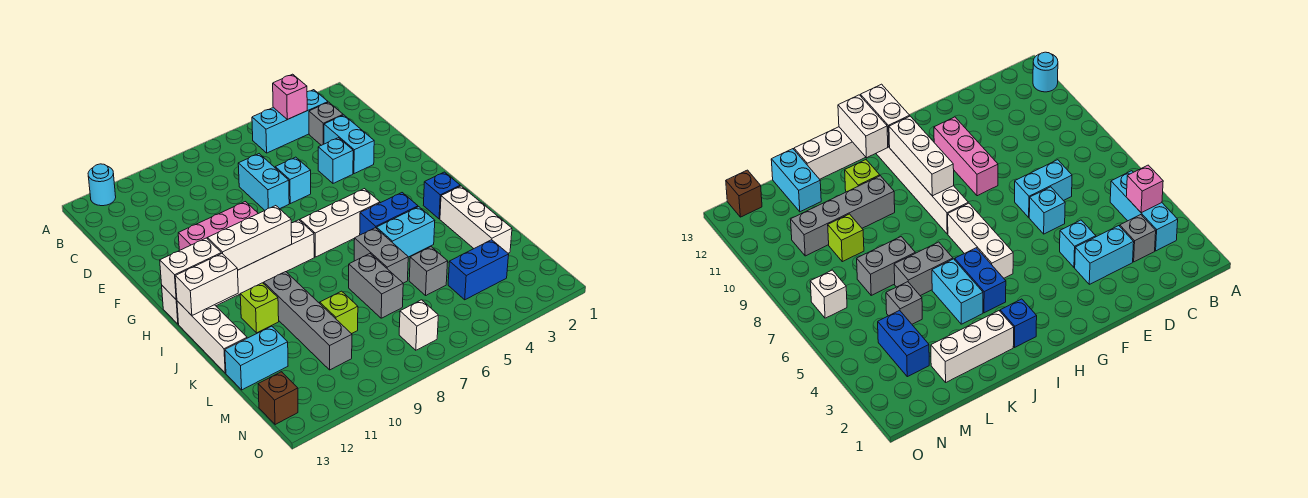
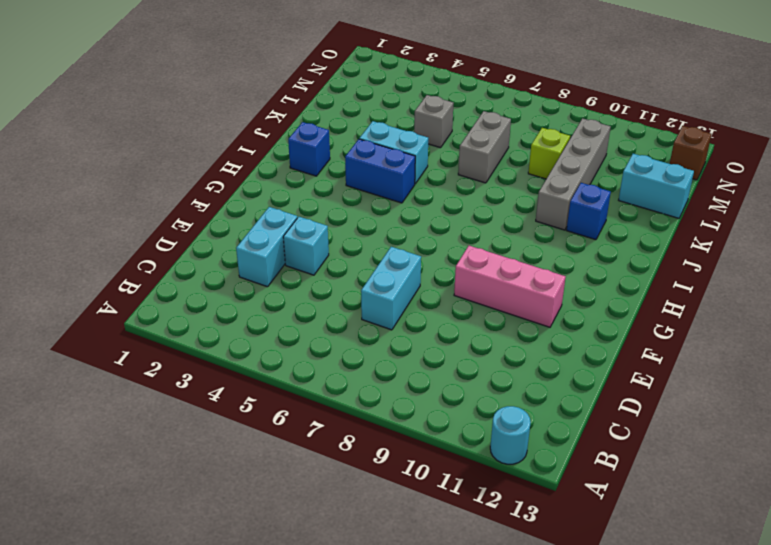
blue 1x1 brick [566,183,611,240] -> lime 1x1 brick [240,283,279,333]
none -> cyan 1x3 brick [252,90,328,153]
none -> grey 1x1 brick [309,102,343,145]
none -> cyan 1x1 brick [275,157,311,204]

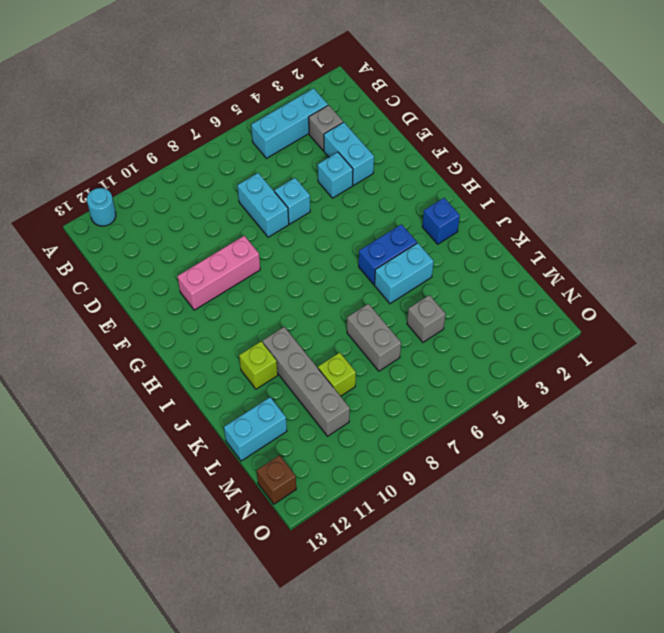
none -> white 1x3 brick [300,189,380,257]
none -> white 1x6 brick [162,220,314,324]
none -> white 1x3 brick [177,301,247,373]

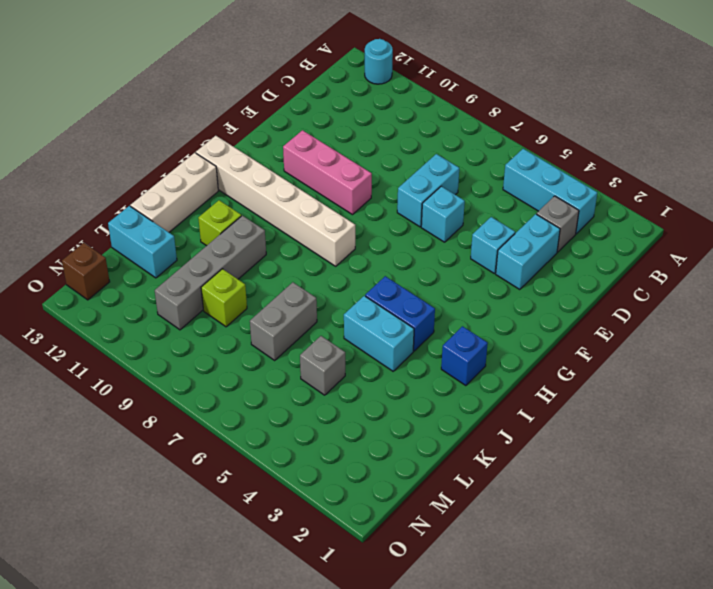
none -> white 1x3 brick [300,189,380,257]
none -> white 1x3 brick [440,186,512,253]
none -> grey 1x2 brick [354,228,408,283]

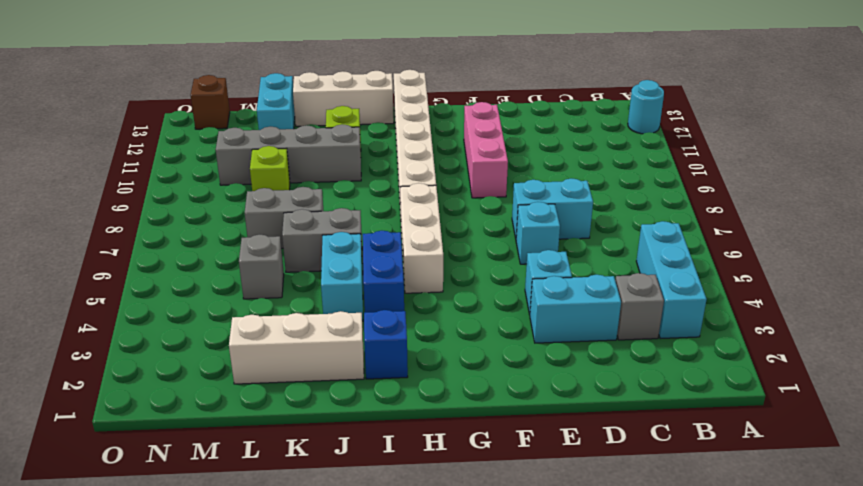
none -> blue 1x2 brick [448,240,509,300]
none -> white 1x1 brick [399,300,438,350]
none -> pink 1x1 brick [273,74,307,119]

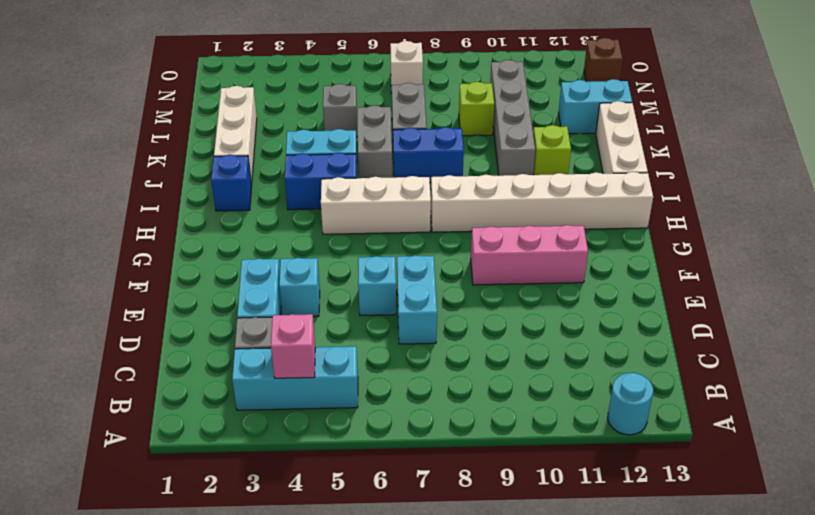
blue 1x2 brick [393,127,464,183] -> blue 1x2 brick moved to [448,240,509,300]
none -> white 1x3 brick [208,206,292,270]
none -> white 1x2 brick [160,238,221,300]
none -> white 1x2 brick [175,253,238,315]

